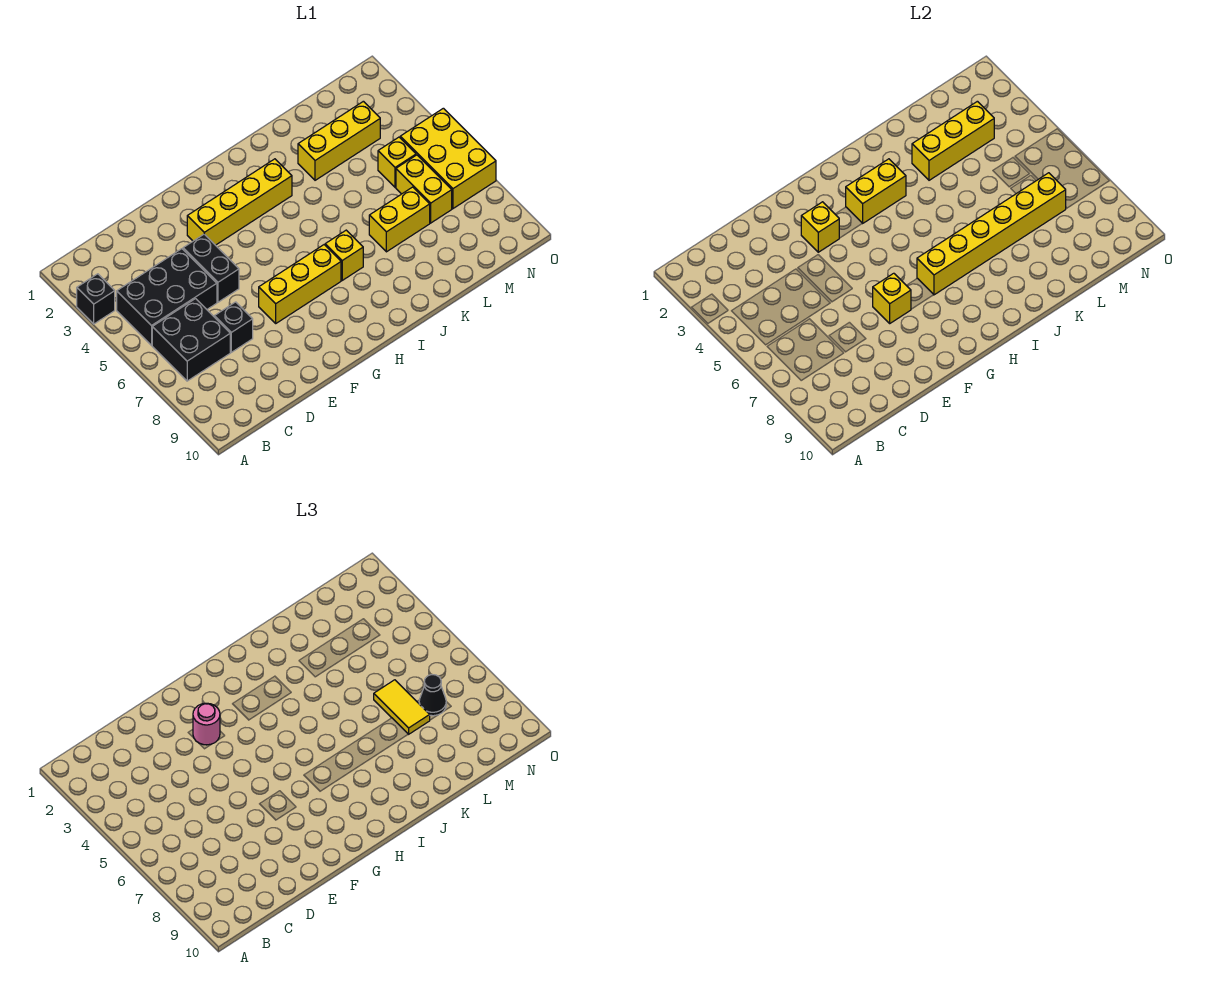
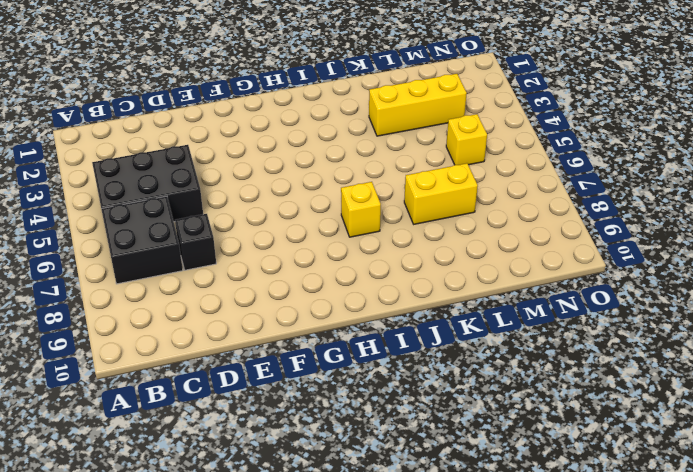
none -> black 1x1 brick [77,274,115,324]
none -> black 1x2 brick [183,234,239,302]
none -> yellow 1x4 brick [187,159,292,245]

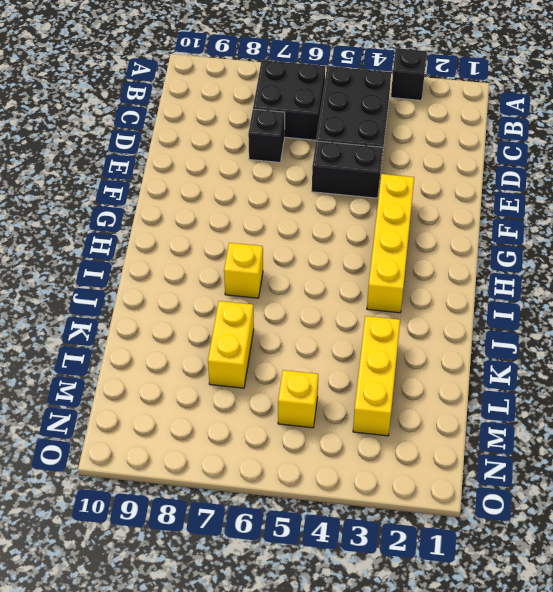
none -> yellow 1x3 brick [259,245,341,323]
none -> yellow 1x2 brick [396,155,452,223]
none -> yellow 2x3 brick [400,108,496,209]

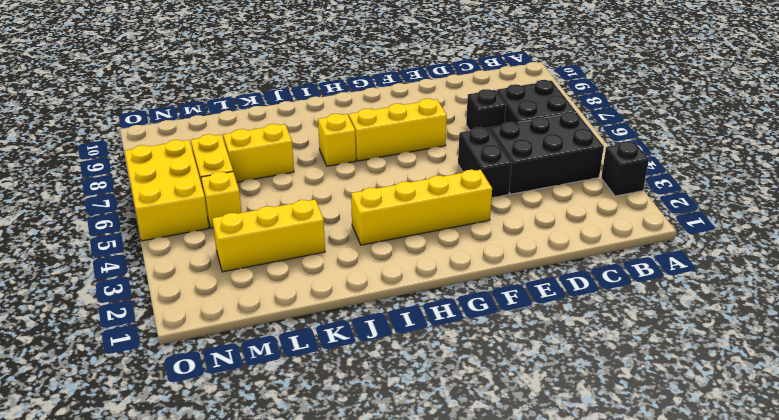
none -> yellow 1x1 brick [801,202,839,252]
none -> yellow 1x1 brick [873,273,911,323]
none -> yellow 1x2 brick [846,159,906,223]

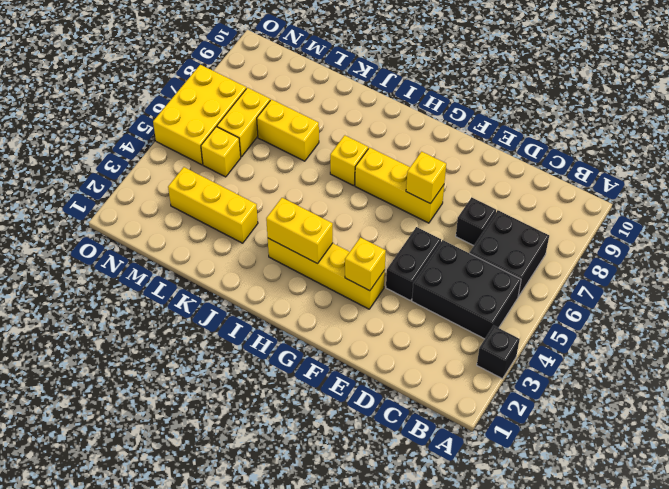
none -> yellow 1x6 brick [917,173,1066,295]
none -> yellow 1x3 brick [912,101,994,180]
none -> pink 1x1 round brick [193,703,220,745]

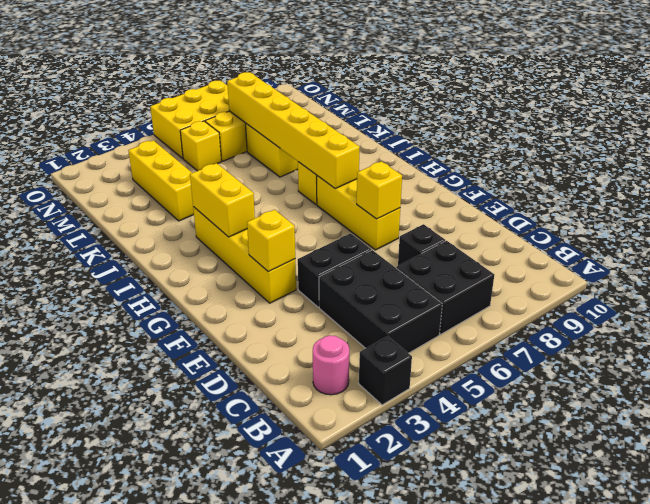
pink 1x1 round brick [313,335,349,395] -> pink 1x1 round brick moved to [193,703,220,745]
none -> yellow 1x3 brick [912,101,994,180]
none -> yellow 1x2 tile [374,680,430,734]
none -> black 1x1 cone [419,675,446,716]

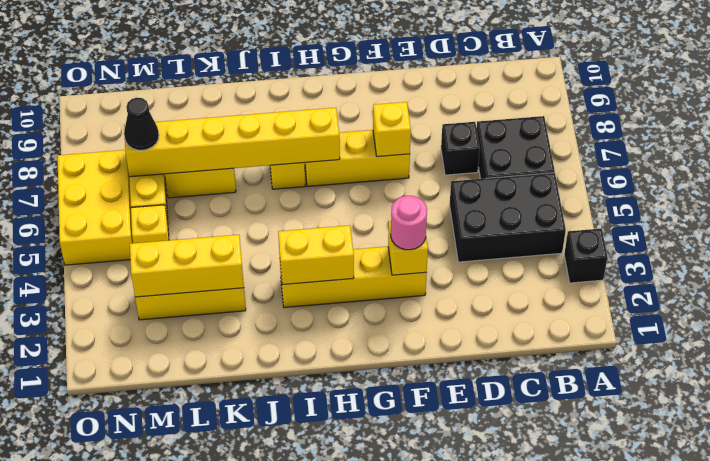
none -> black 1x2 brick [183,234,239,302]
none -> yellow 1x2 tile [374,680,430,734]

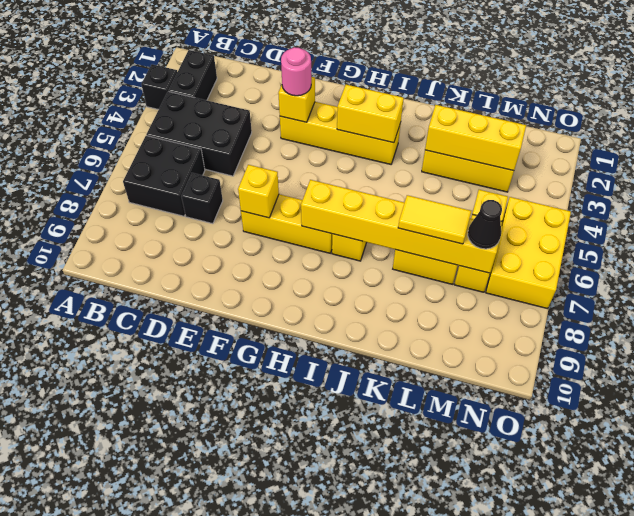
black 1x2 brick [168,50,217,100] -> black 1x2 brick moved to [183,234,239,302]
yellow 1x2 tile [398,195,471,244] -> yellow 1x2 tile turned to [374,680,430,734]

